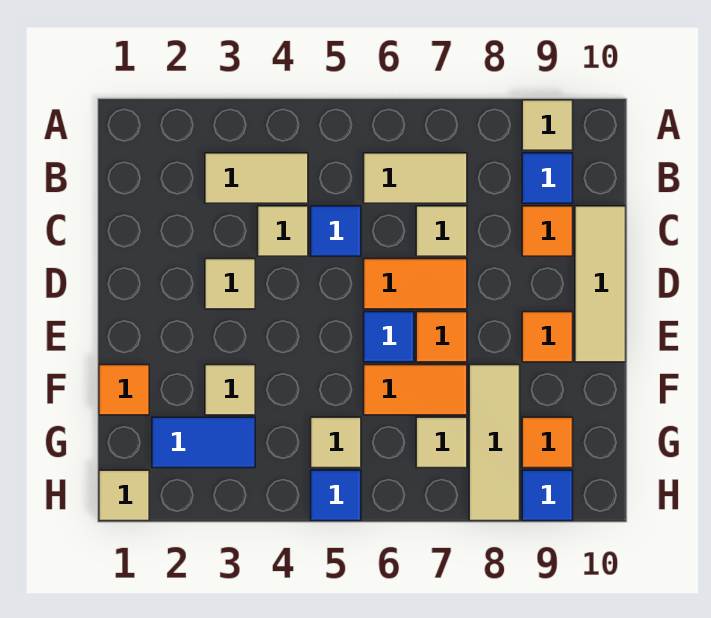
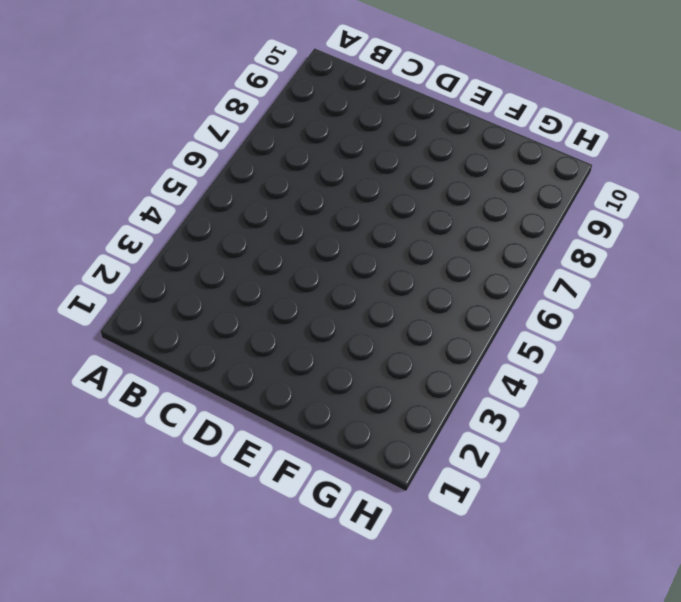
none -> tan 1x1 tile [522,100,573,150]
none -> tan 1x2 tile [205,153,308,203]
none -> tan 1x2 tile [364,153,467,203]

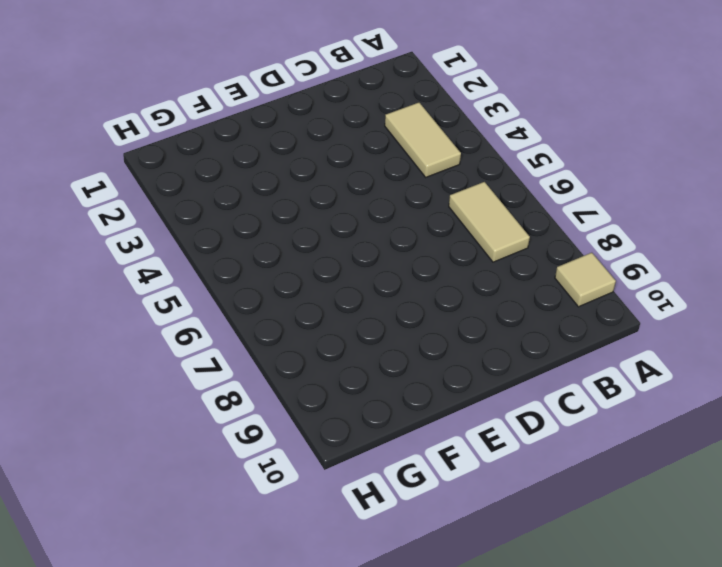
none -> blue 1x1 tile [522,153,573,203]
none -> tan 1x1 tile [258,206,308,256]
none -> blue 1x1 tile [311,206,361,256]

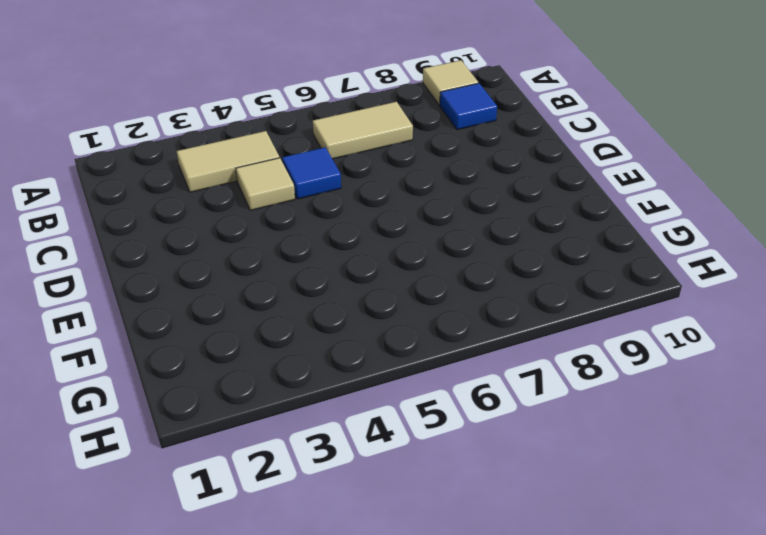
none -> tan 1x1 tile [416,206,467,256]
none -> orange 1x1 tile [522,206,573,256]
none -> tan 1x3 tile [575,206,626,362]

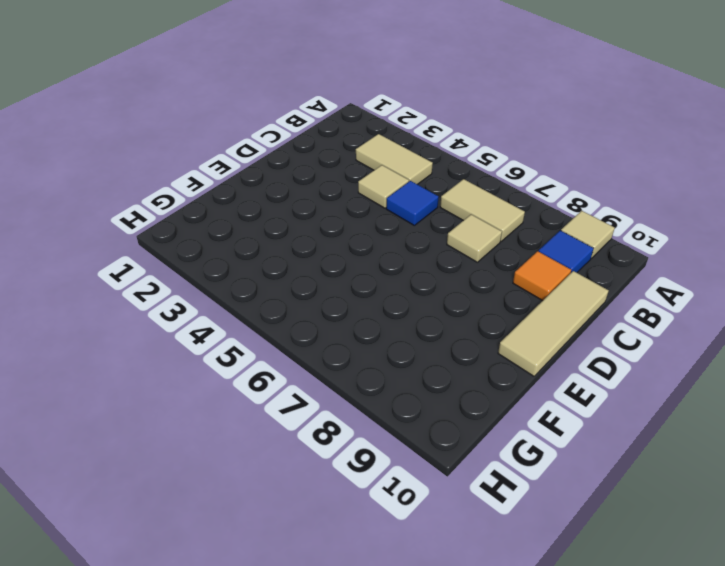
none -> tan 1x1 tile [205,259,255,309]
none -> orange 1x2 tile [364,259,467,309]
none -> blue 1x1 tile [364,312,414,362]

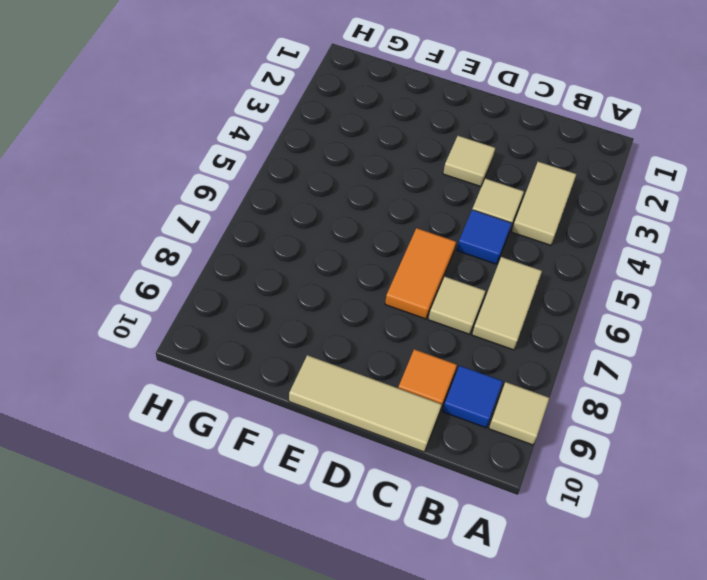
none -> blue 1x1 tile [364,312,414,362]
none -> orange 1x1 tile [416,312,467,362]
none -> orange 1x1 tile [522,312,573,362]

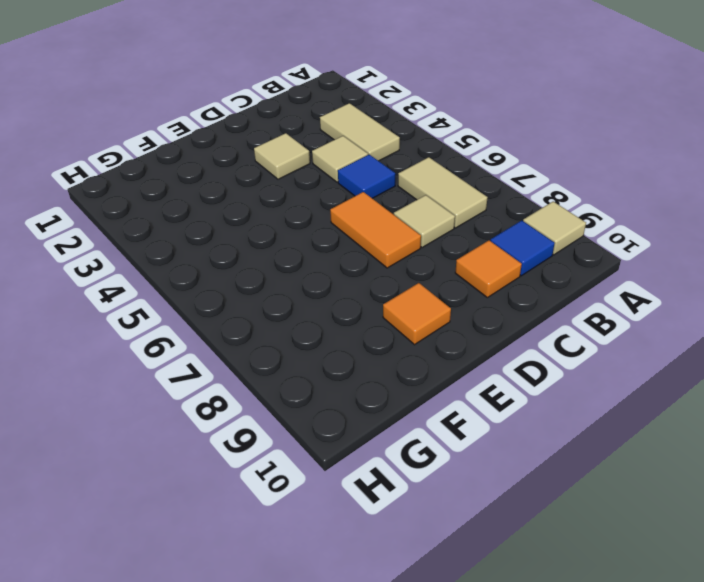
none -> tan 1x3 tile [575,206,626,362]
none -> blue 1x1 tile [364,312,414,362]
none -> orange 1x1 tile [416,312,467,362]

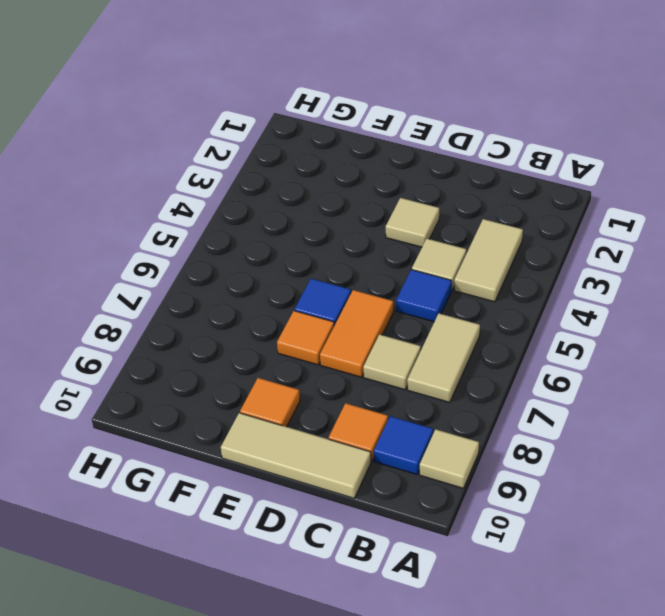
none -> orange 1x1 tile [99,365,149,415]
none -> tan 1x1 tile [205,365,255,415]
none -> orange 1x2 tile [364,365,467,415]

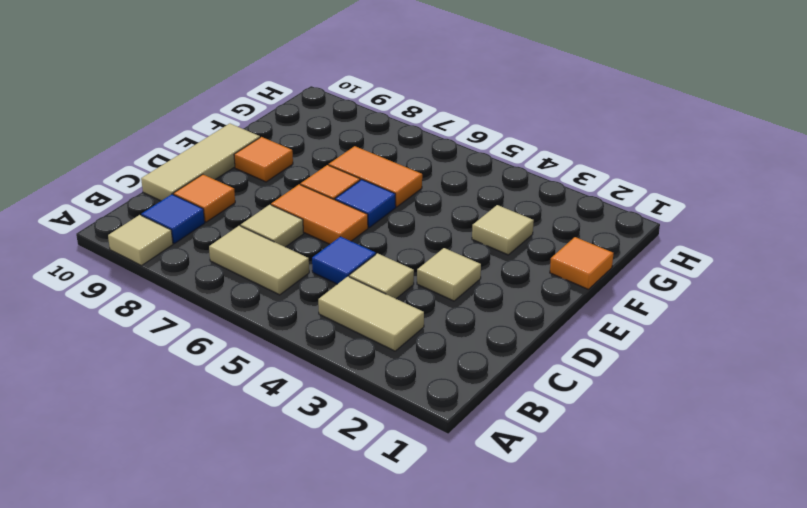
none -> tan 1x3 tile [469,365,520,521]
none -> blue 1x2 tile [152,417,255,468]
none -> tan 1x1 tile [311,417,361,468]

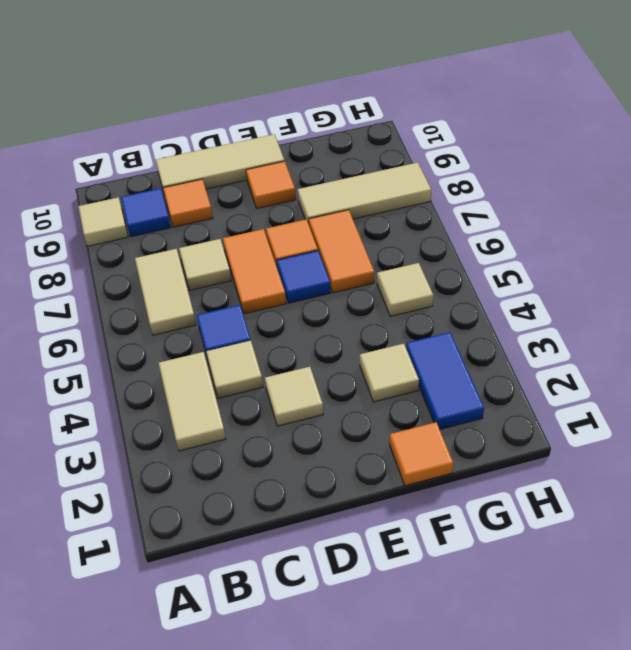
none -> tan 1x1 tile [416,417,467,468]
none -> orange 1x1 tile [522,417,573,468]
none -> tan 1x1 tile [99,470,149,521]

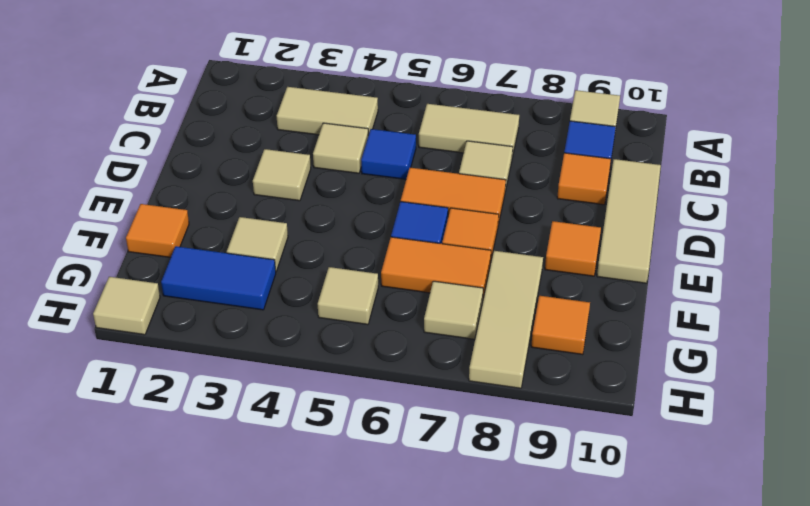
none -> blue 1x1 tile [311,470,361,521]
none -> blue 1x1 tile [522,470,573,521]

